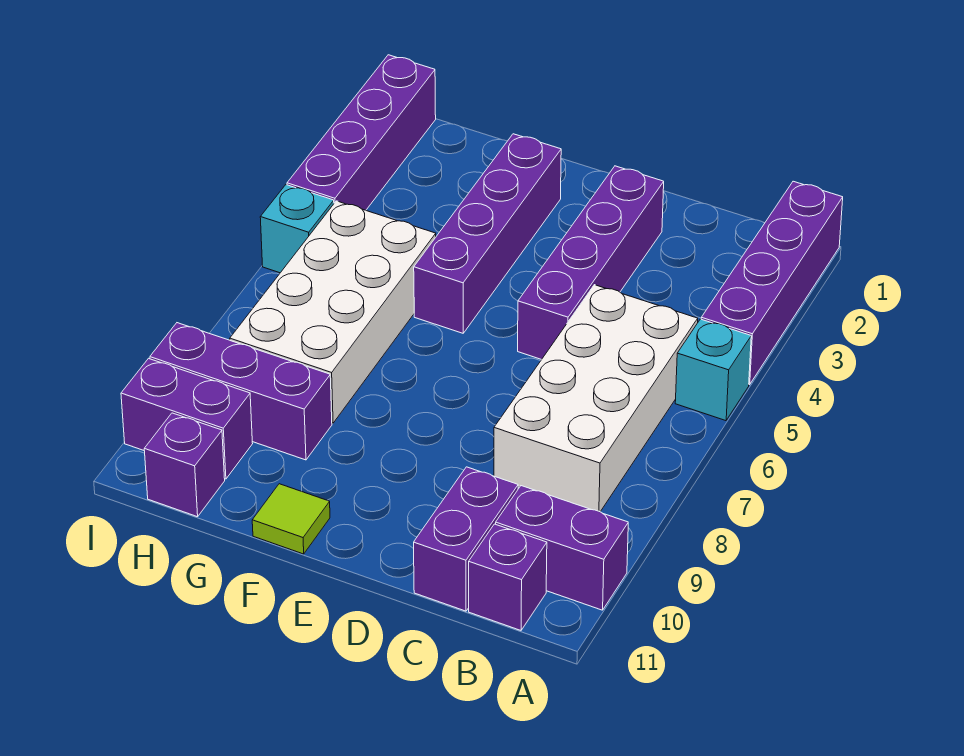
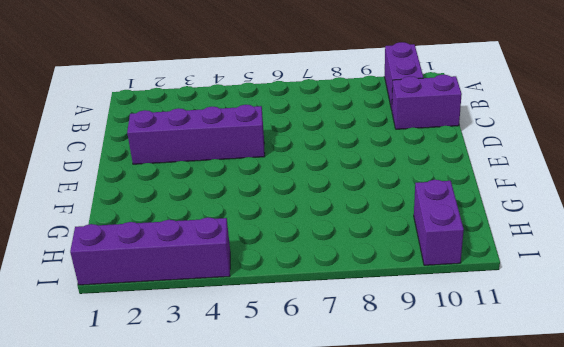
none -> purple 1x4 brick [701,181,843,384]
none -> cyan 1x1 brick [675,319,751,421]
none -> white 2x4 brick [494,285,698,512]

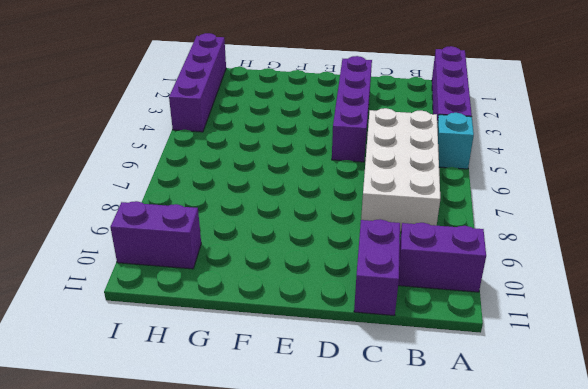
none -> purple 1x1 brick [469,524,547,630]
none -> purple 1x4 brick [414,134,561,333]
none -> lime 1x1 tile [252,484,330,554]

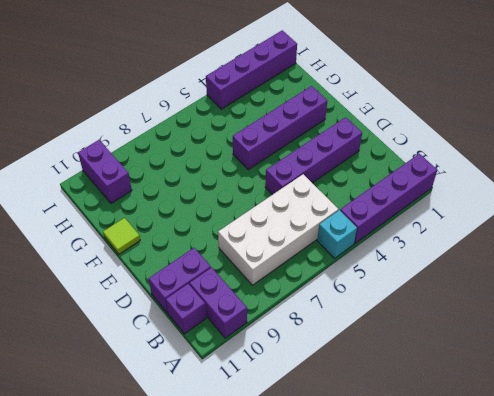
none -> white 2x4 brick [230,201,436,423]
none -> purple 1x3 brick [150,323,332,460]
none -> purple 1x1 brick [144,413,225,517]

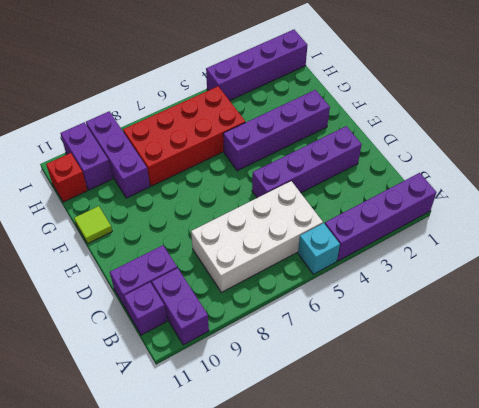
red 2x4 brick [123,86,245,186] -> white 2x4 brick [230,201,436,423]
red 1x1 brick [46,153,87,202] -> purple 1x1 brick [144,413,225,517]
none -> cyan 1x1 brick [260,185,334,273]

